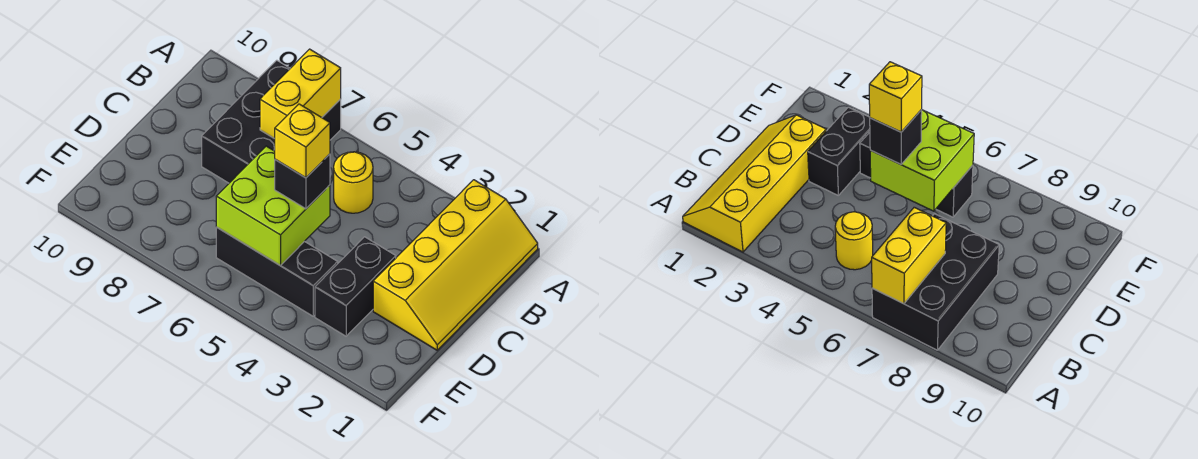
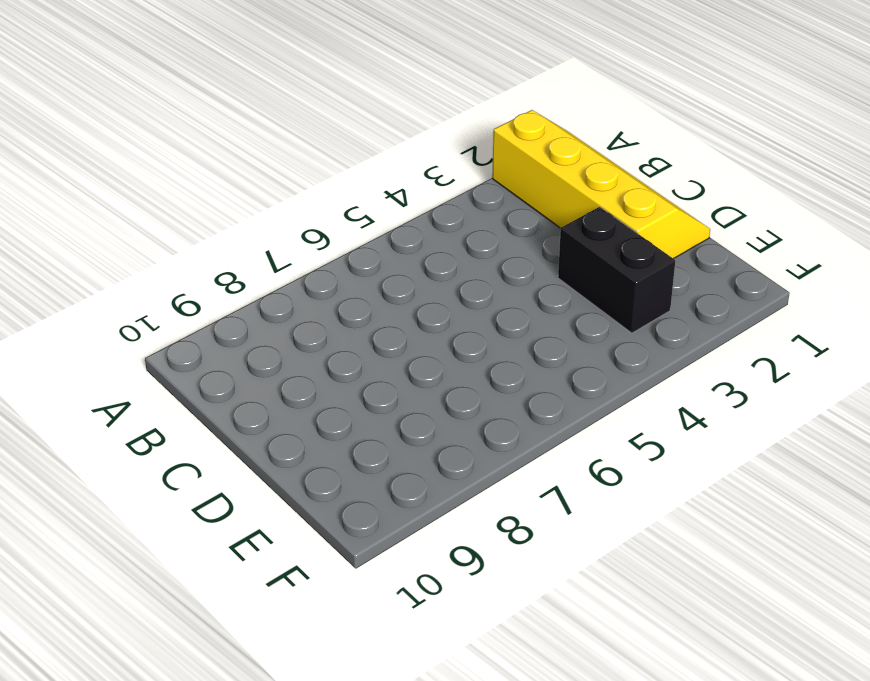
none -> black 2x3 brick [202,60,341,183]
none -> yellow 1x1 round brick [334,152,373,213]

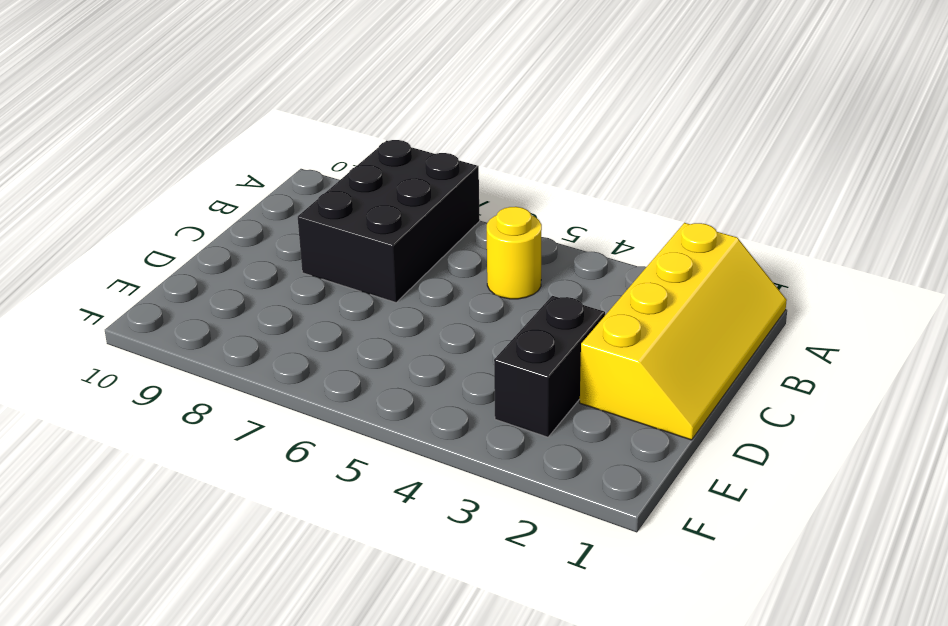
none -> black 1x3 brick [216,227,338,316]
none -> yellow 1x2 brick [260,49,341,139]

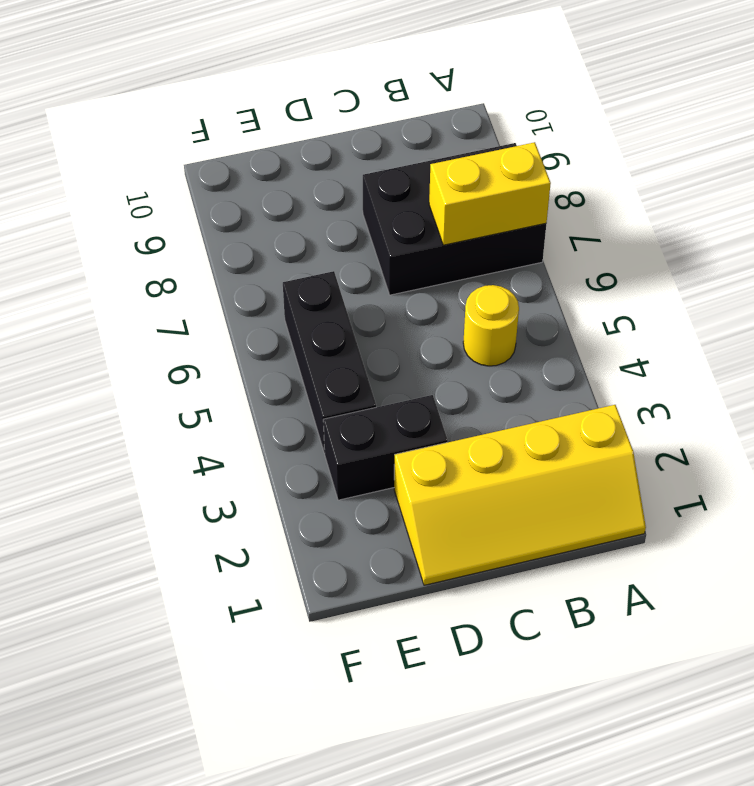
none -> lime 2x2 brick [216,146,330,265]
none -> black 1x1 brick [275,154,330,209]

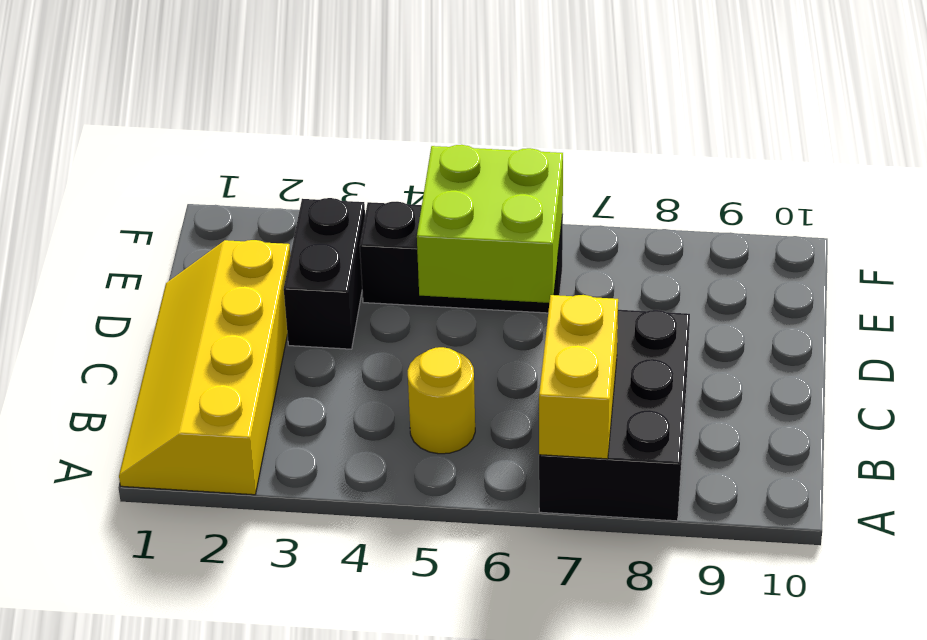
none -> black 1x1 brick [275,154,330,209]
none -> yellow 1x1 brick [275,104,330,178]

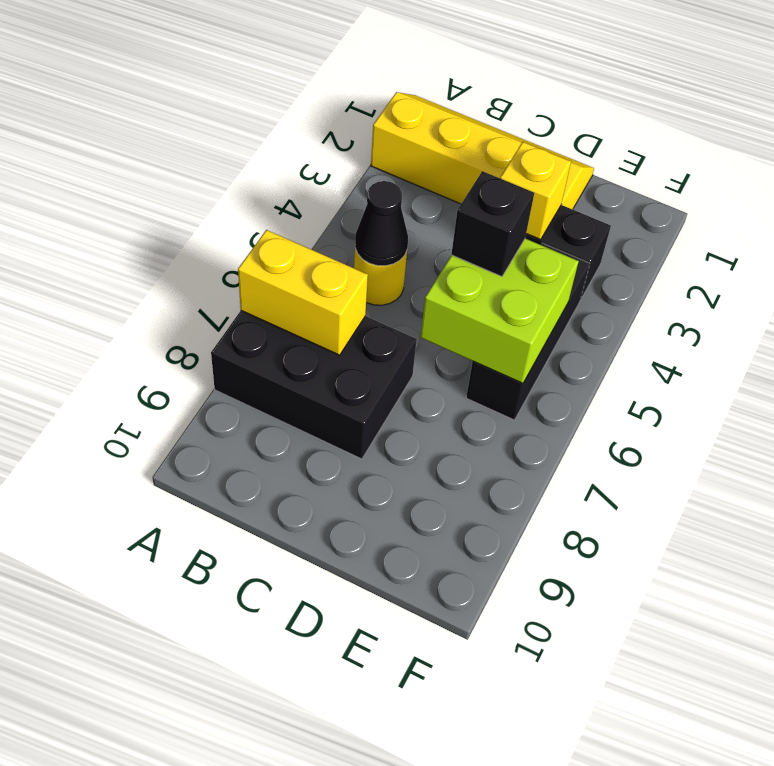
black 1x1 cone [355,181,408,266] -> none
yellow 1x1 brick [500,142,571,240] -> yellow 1x1 brick moved to [275,104,330,178]

